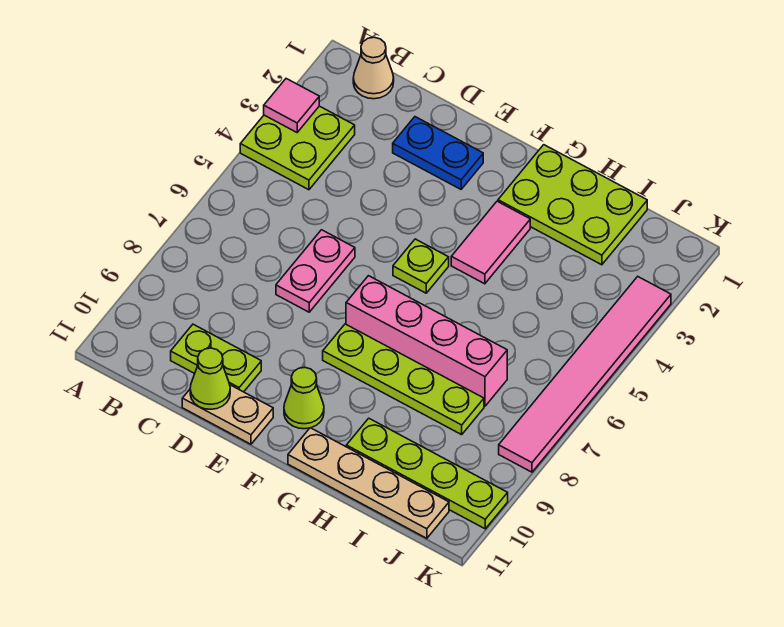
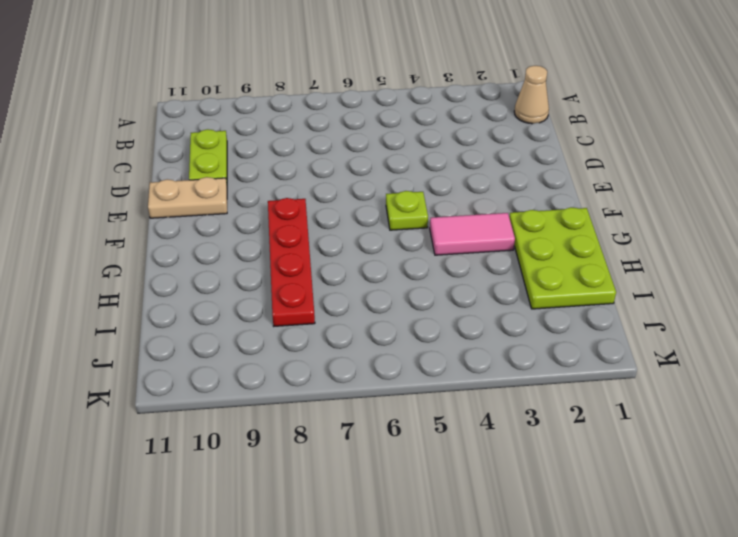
tan 1x2 plate [148,177,227,218] -> tan 1x2 plate turned to [182,385,273,444]
red 1x4 plate [268,198,315,326] -> lime 1x4 plate [323,324,484,435]
none -> lime 2x2 plate [240,106,355,190]
none -> blue 1x2 plate [393,117,483,189]
none -> pink 1x2 plate [276,230,355,312]

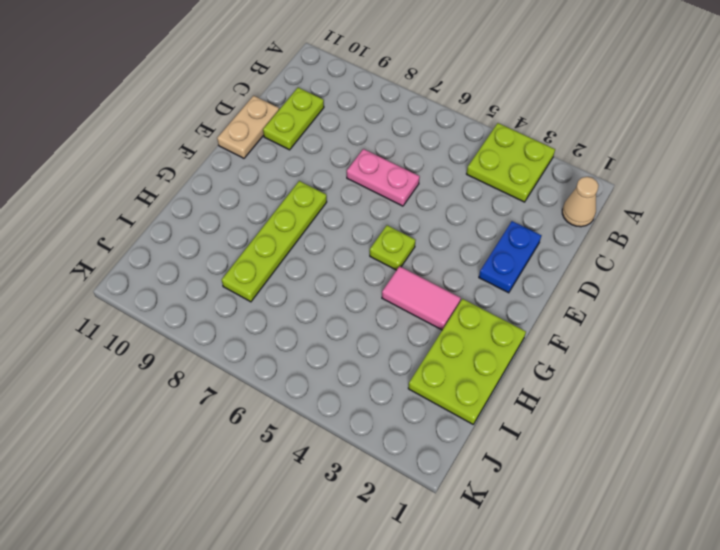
none -> pink 1x4 brick [346,276,507,406]
none -> lime 1x1 cone [284,367,324,429]
none -> tan 1x4 plate [288,428,449,538]

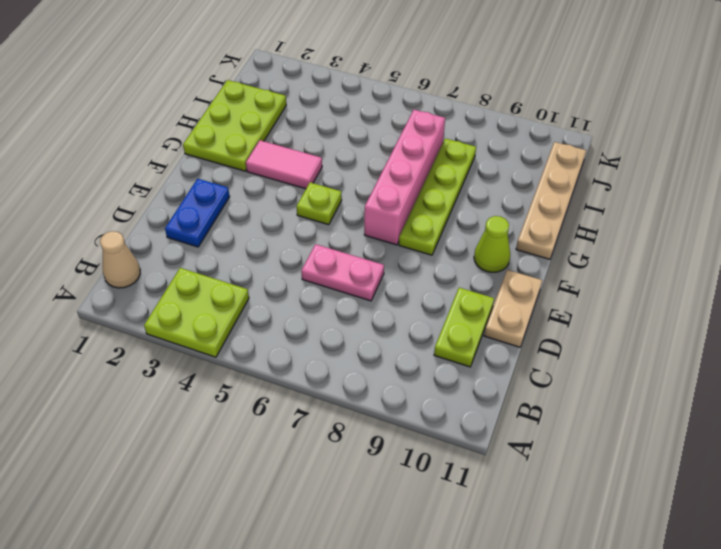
none -> lime 1x4 plate [346,418,508,529]
none -> pink 1x6 tile [499,277,671,472]
none -> pink 1x1 tile [264,79,319,132]

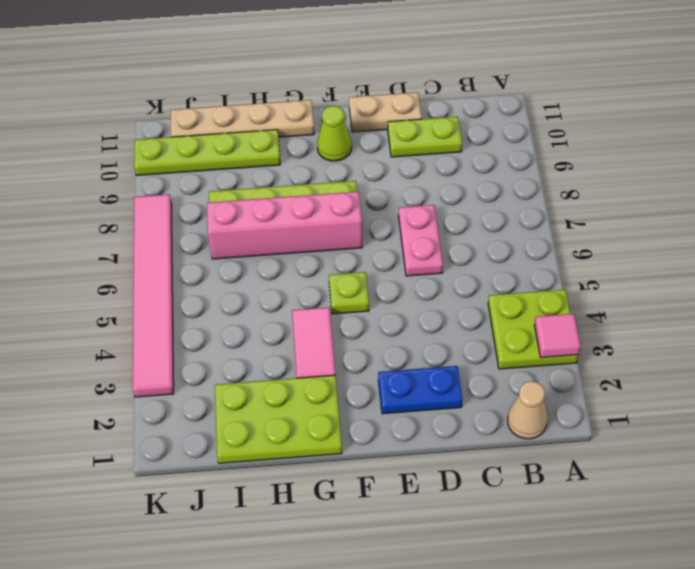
none -> lime 1x1 cone [190,348,230,409]

